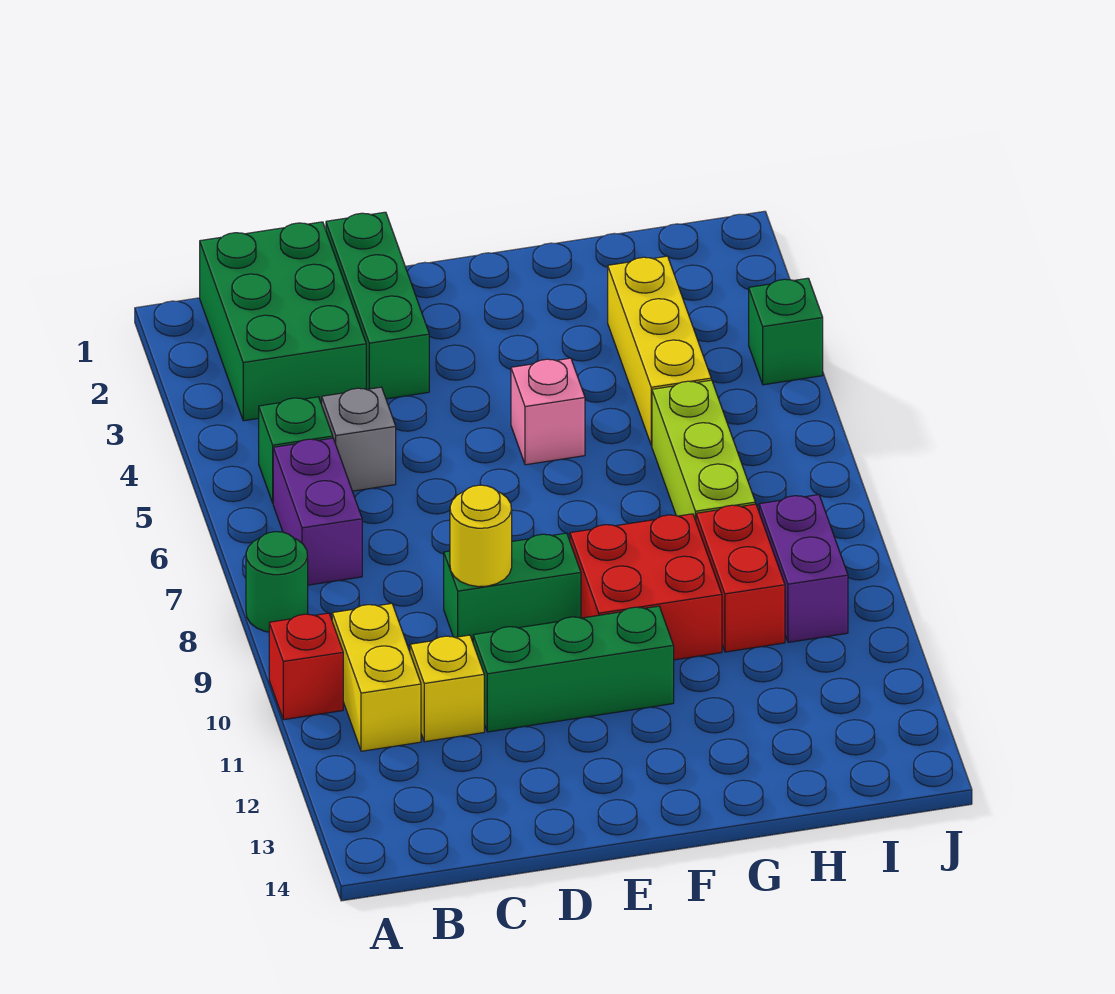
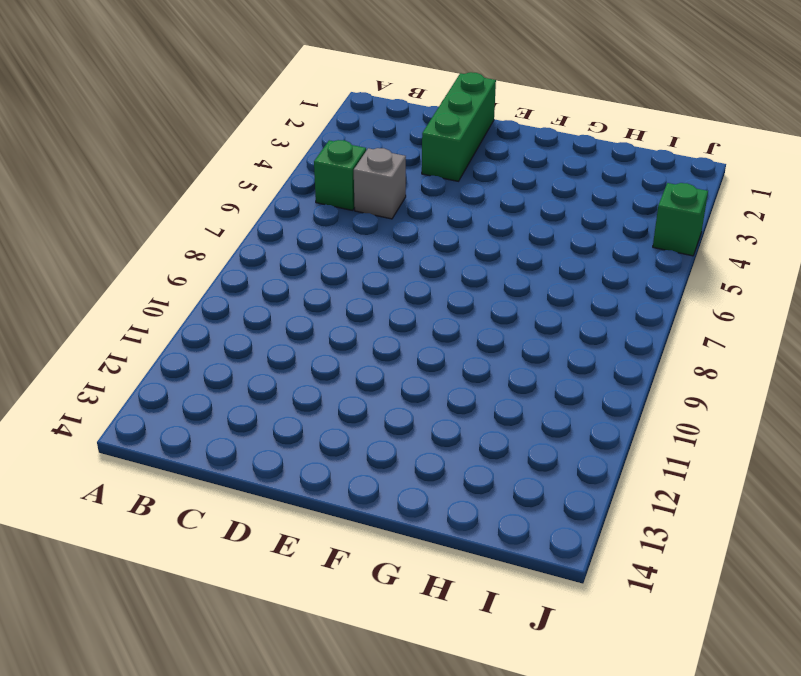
none -> green 1x1 round brick [246,532,308,632]
none -> red 1x1 brick [269,613,343,720]
none -> green 2x3 brick [200,222,366,421]

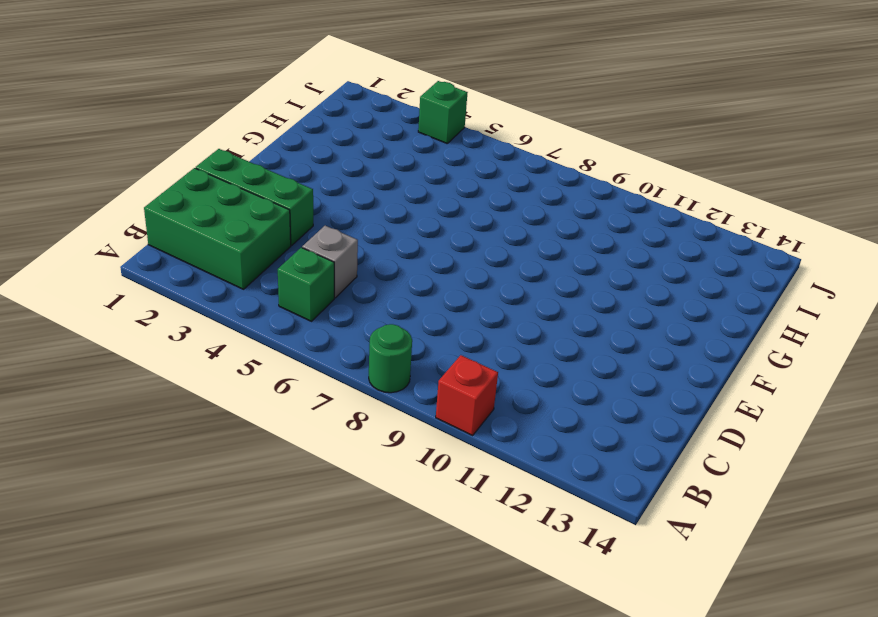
none -> purple 1x2 brick [273,438,362,585]
none -> yellow 1x2 brick [332,604,421,751]
none -> yellow 1x1 brick [410,635,484,742]

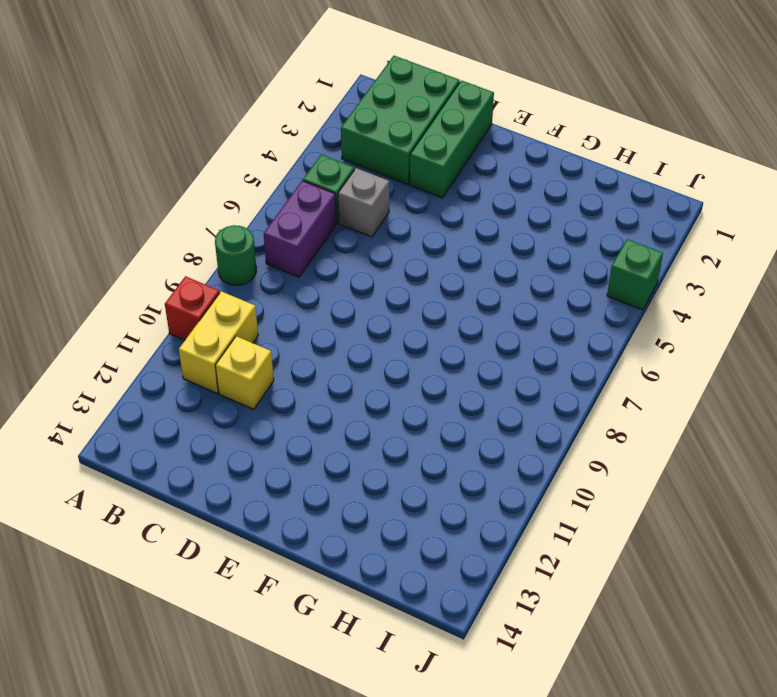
none -> green 1x2 brick [444,533,581,641]
none -> green 1x3 brick [473,606,674,732]
none -> pink 1x1 brick [511,358,585,465]

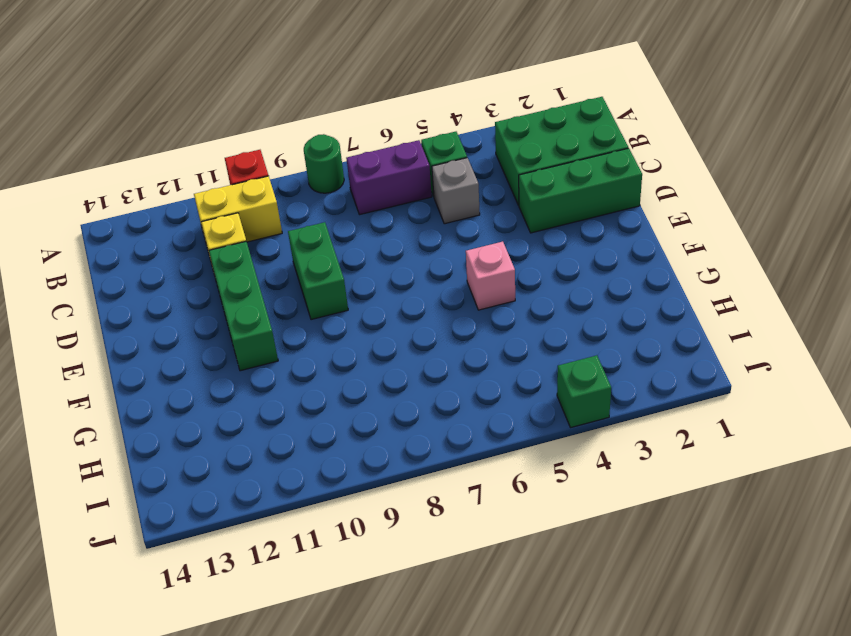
none -> red 2x2 brick [570,514,722,660]
none -> yellow 1x3 brick [608,256,711,445]
none -> lime 1x3 brick [652,380,755,521]

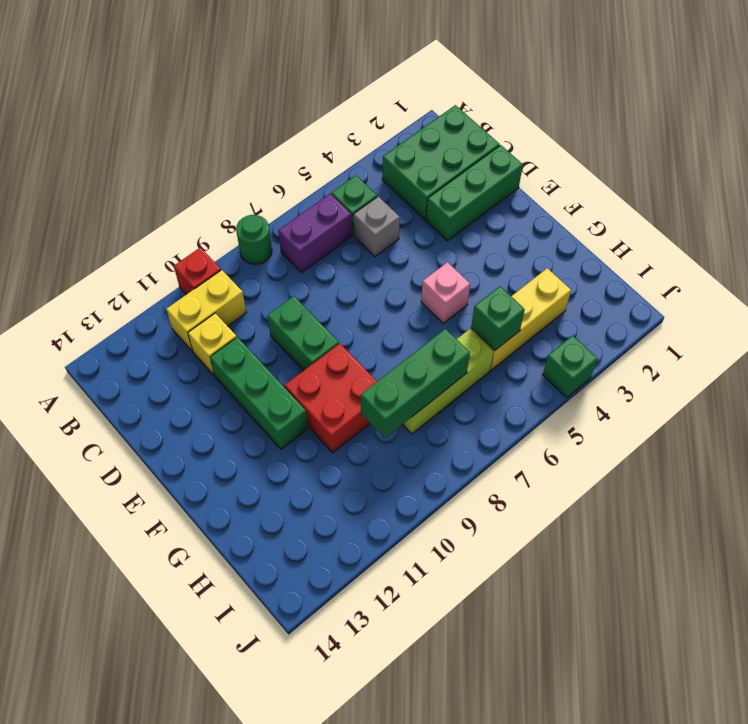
green 1x1 brick [471,286,525,350] -> none
green 1x3 brick [361,329,470,438] -> none
none -> red 1x2 brick [696,504,785,652]
none -> purple 1x2 brick [759,495,848,642]
none -> yellow 1x1 round brick [450,485,512,587]

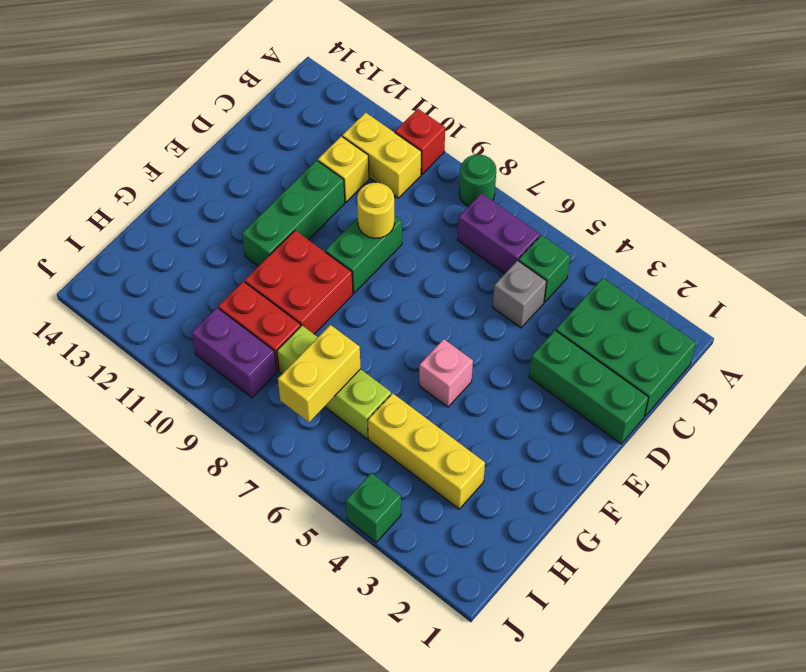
yellow 1x2 brick [278,325,361,422] -> none

